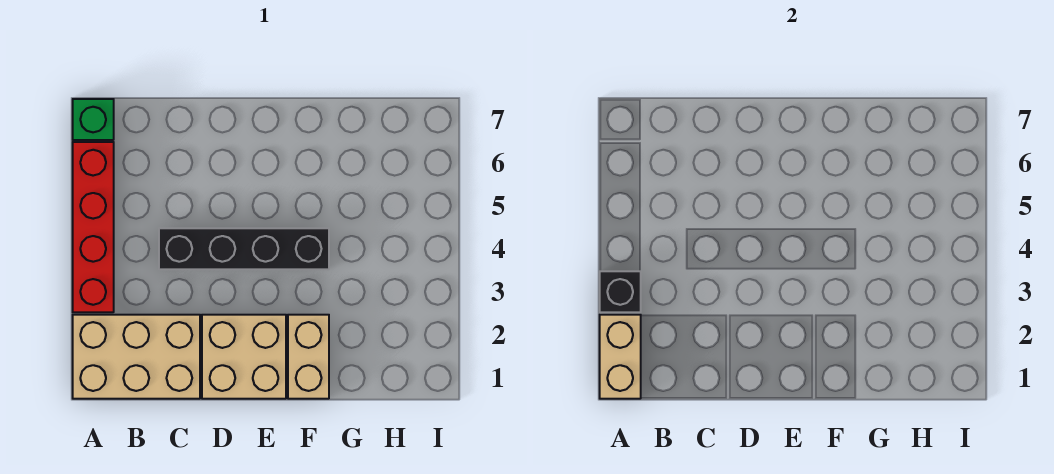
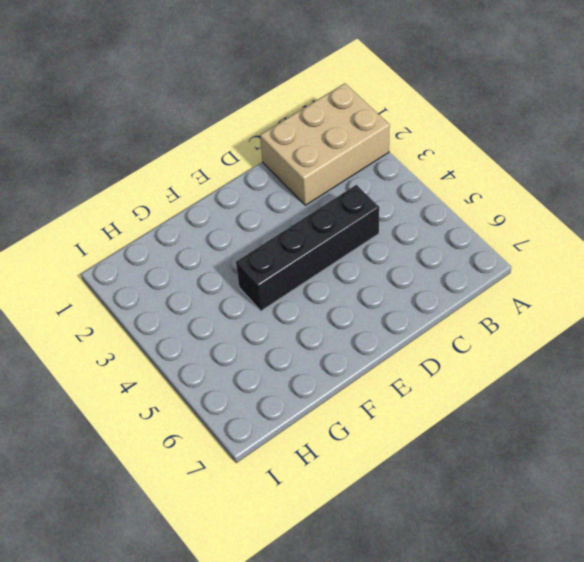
none -> red 1x4 brick [73,142,114,312]
none -> green 1x1 brick [73,99,114,140]

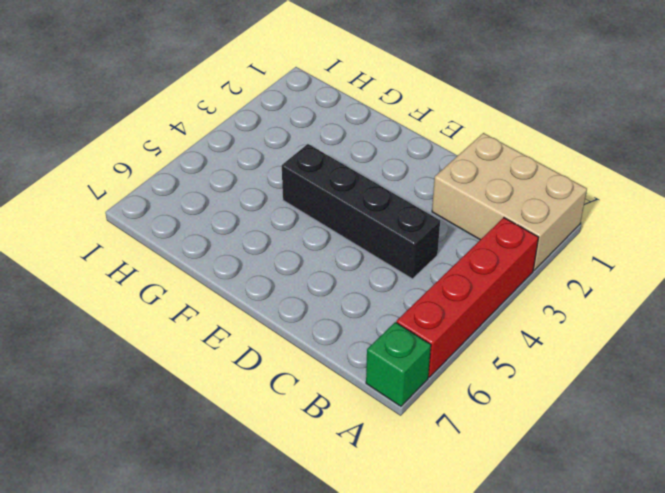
none -> tan 2x2 brick [202,315,286,399]
none -> tan 1x2 brick [288,315,329,399]

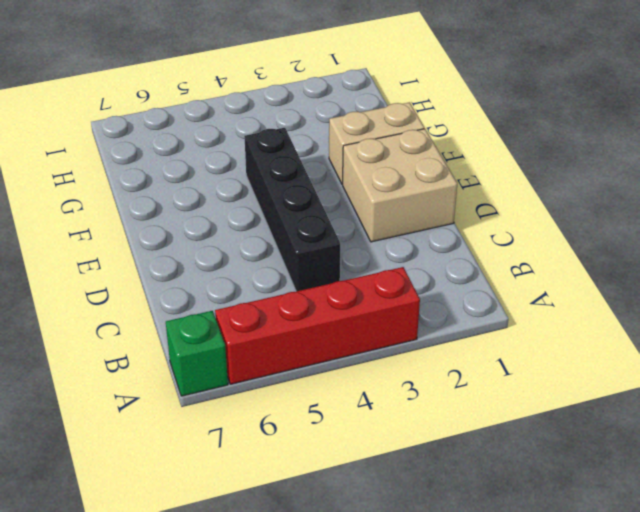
none -> tan 2x3 brick [73,315,200,399]
none -> tan 1x2 brick [600,315,641,399]

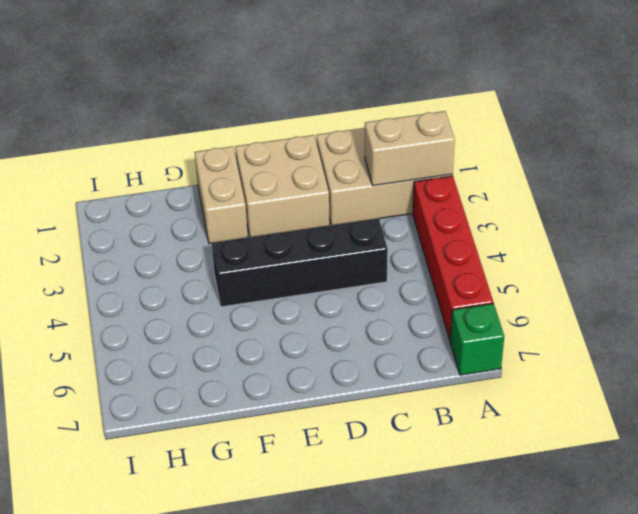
tan 1x2 brick [365,111,455,186] -> tan 1x2 brick turned to [600,315,641,399]
none -> black 1x1 brick [600,271,641,312]

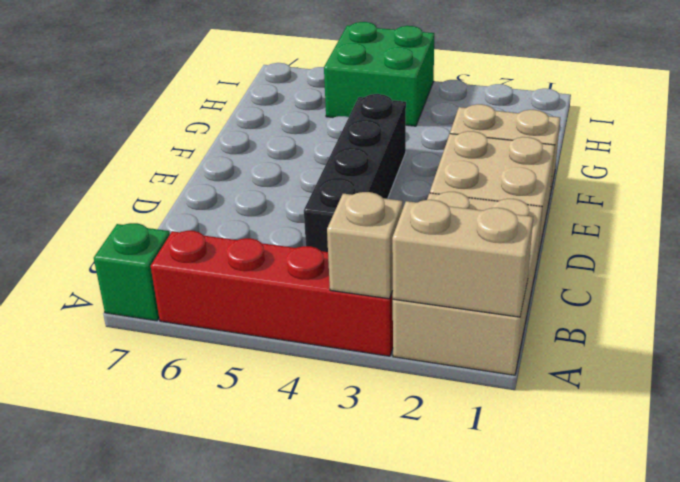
tan 1x1 brick [327,192,403,299] -> black 1x1 brick [600,271,641,312]
green 2x2 brick [324,22,434,126] -> none

